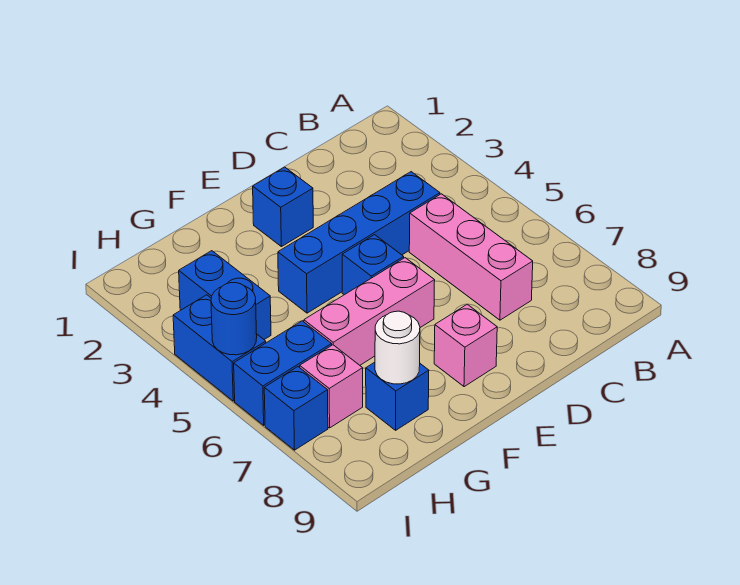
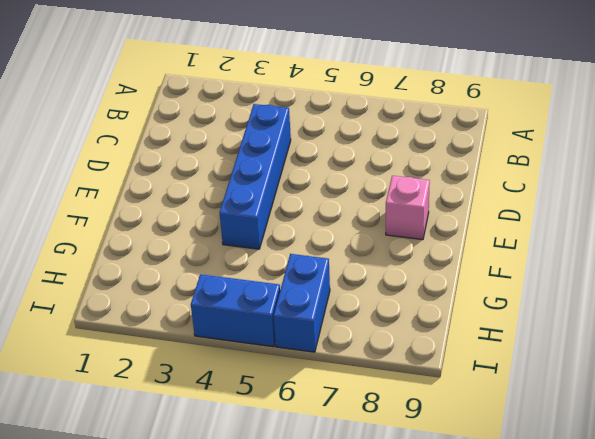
none -> pink 1x3 brick [409,194,533,320]
none -> blue 1x1 brick [253,167,313,247]
none -> blue 1x1 brick [342,235,404,295]

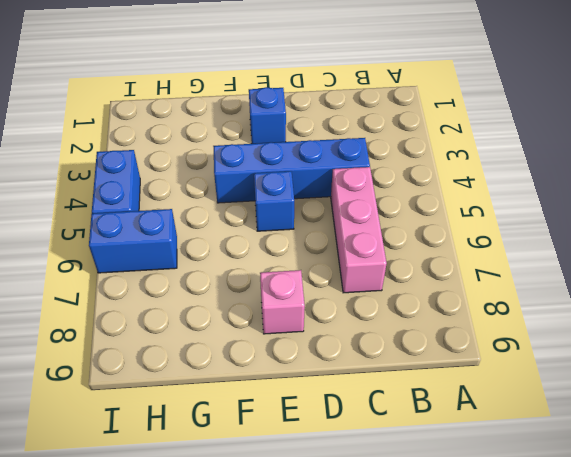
none -> pink 1x3 brick [304,258,435,365]
none -> blue 1x1 brick [366,362,429,430]
none -> blue 1x2 brick [179,251,271,339]

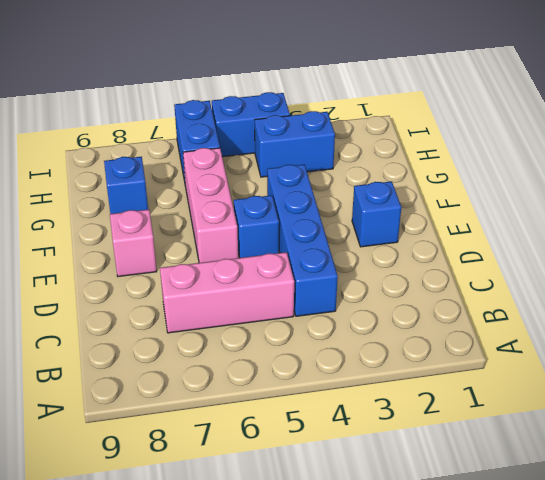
none -> pink 1x1 brick [300,345,363,428]
none -> blue 1x1 brick [264,367,328,450]
none -> white 1x1 round brick [375,311,420,384]

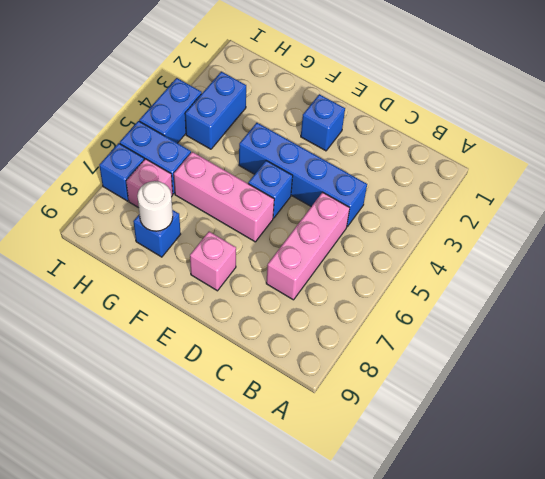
none -> blue 1x1 round brick [211,283,257,355]

